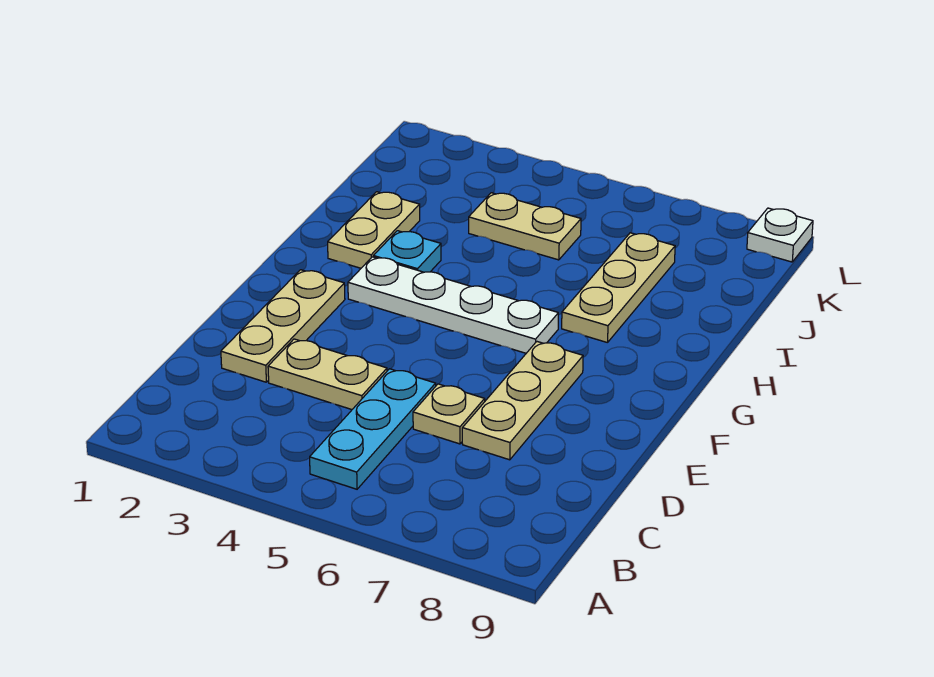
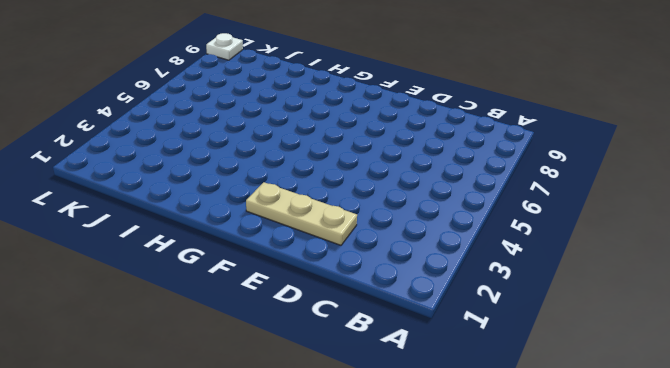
none -> cyan 1x3 plate [310,369,436,489]
none -> tan 1x2 plate [268,339,387,410]

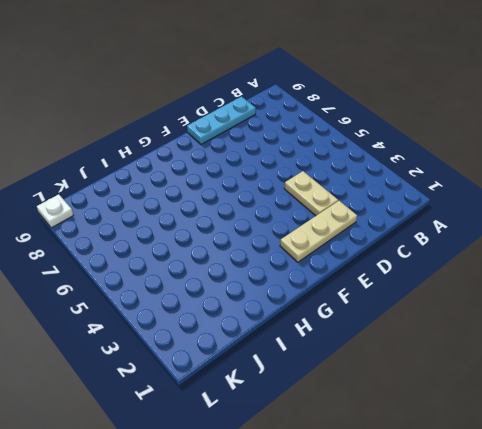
cyan 1x3 plate [187,97,256,144] -> cyan 1x3 plate moved to [310,369,436,489]
none -> tan 1x1 plate [413,384,485,444]
none -> tan 1x3 plate [462,342,583,460]

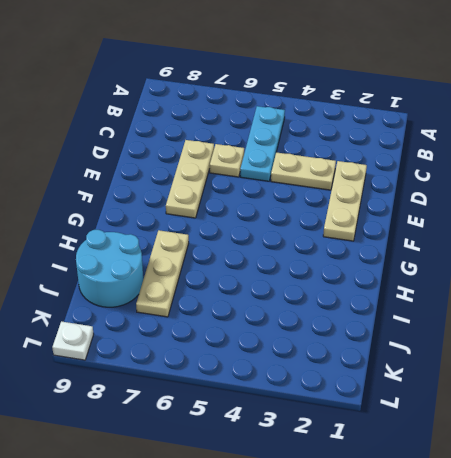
cyan 2x2 round brick [76,230,143,307] -> none
none -> white 1x4 plate [348,257,558,353]
none -> tan 1x2 plate [328,192,420,268]

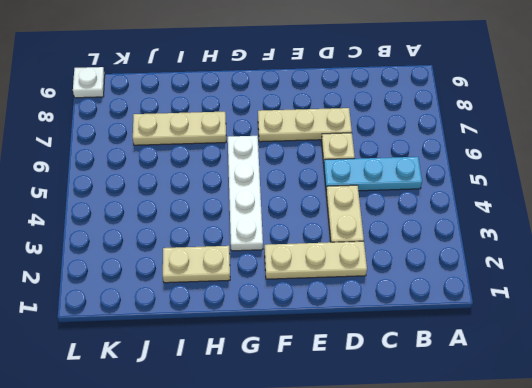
none -> cyan 1x1 plate [373,231,441,272]
none -> tan 1x2 plate [469,193,581,260]

